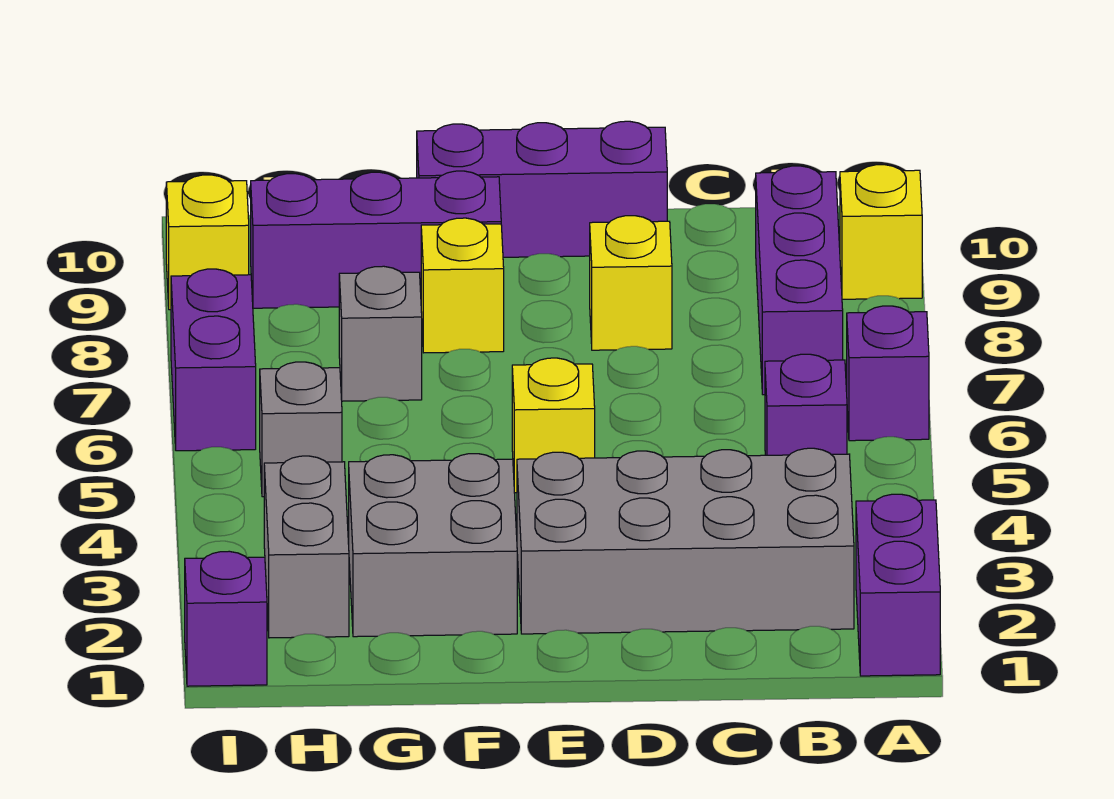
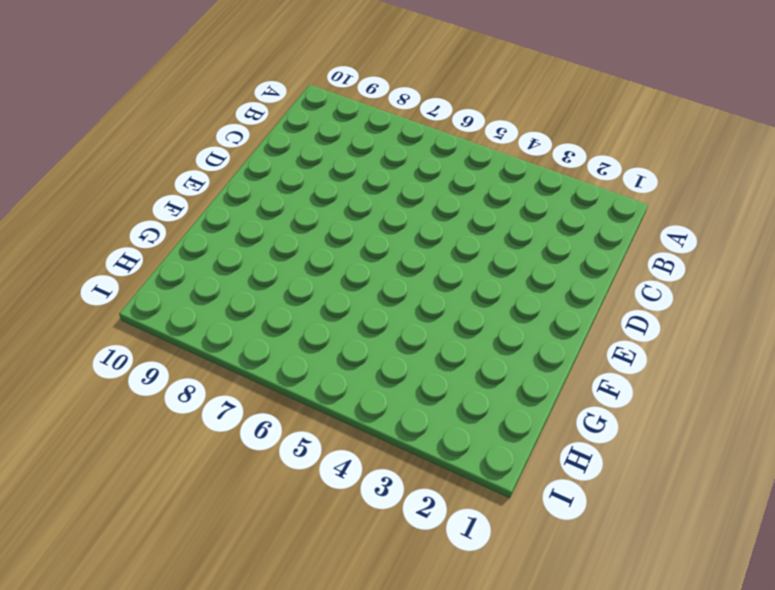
none -> purple 1x2 brick [856,494,940,676]
none -> purple 1x1 brick [847,306,929,441]
none -> yellow 1x1 brick [840,165,922,299]

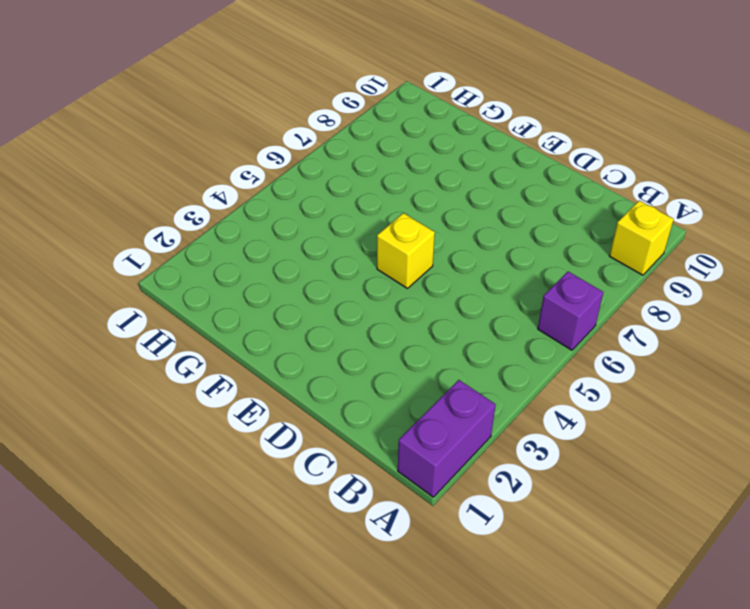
none -> grey 2x4 brick [517,448,854,634]
none -> purple 1x1 brick [765,354,847,455]
none -> purple 1x3 brick [756,166,843,395]

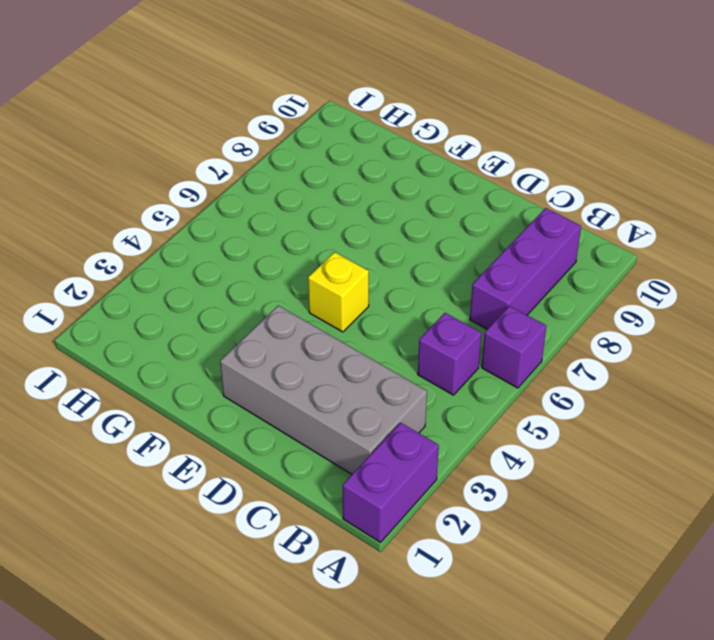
none -> yellow 1x1 brick [840,165,922,299]
none -> yellow 1x1 brick [590,216,672,350]
none -> purple 1x3 brick [417,121,667,257]

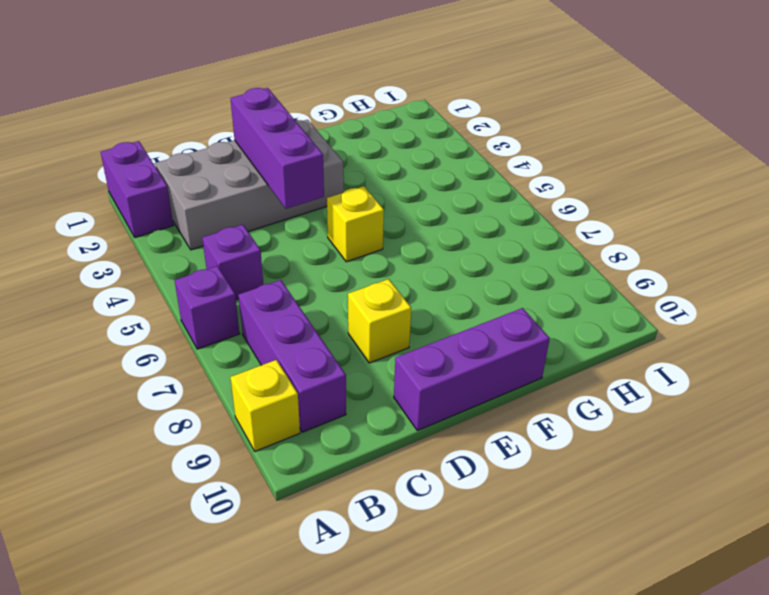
purple 1x3 brick [230,88,324,209] -> purple 1x3 brick turned to [251,171,501,308]
none -> grey 2x2 brick [349,454,517,637]
none -> yellow 1x1 brick [421,218,504,353]
none -> grey 1x1 brick [339,266,422,401]

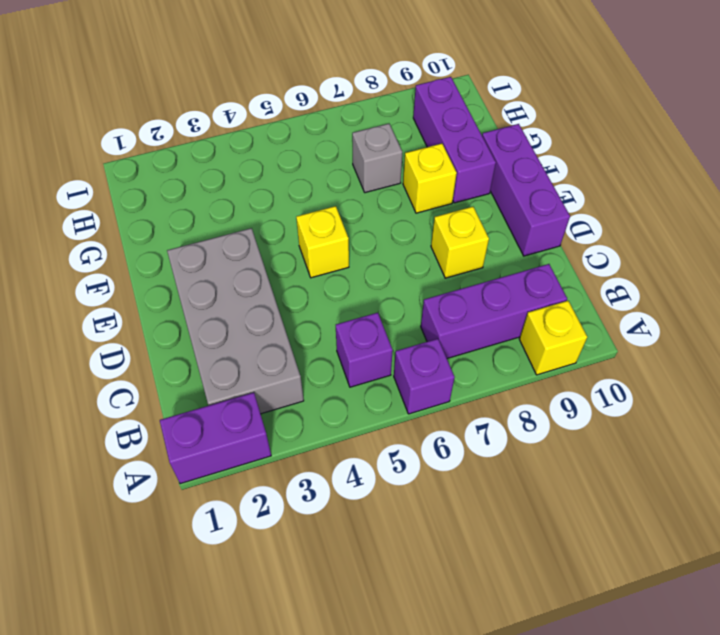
none -> grey 2x2 brick [349,454,517,637]
none -> grey 1x2 brick [264,456,349,638]
none -> grey 1x1 brick [260,362,342,497]

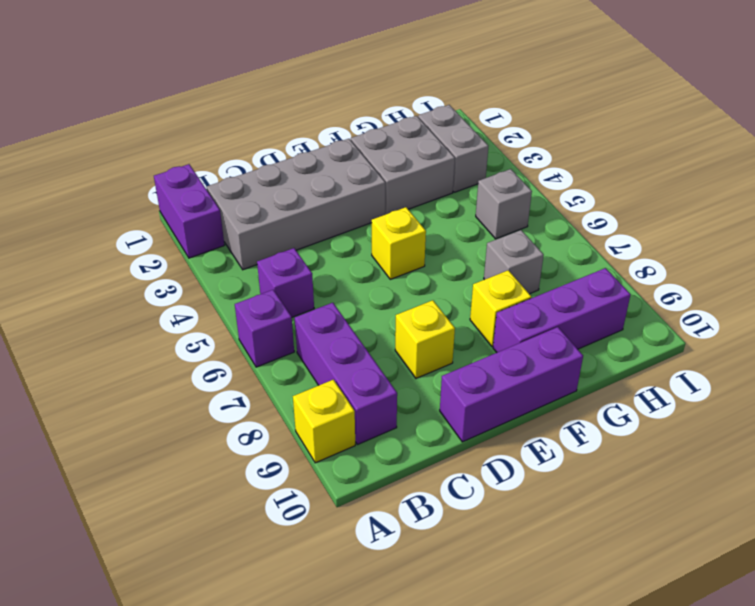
none -> purple 1x1 brick [185,551,267,686]
none -> purple 1x2 brick [171,269,256,451]
none -> yellow 1x1 brick [166,175,249,310]

